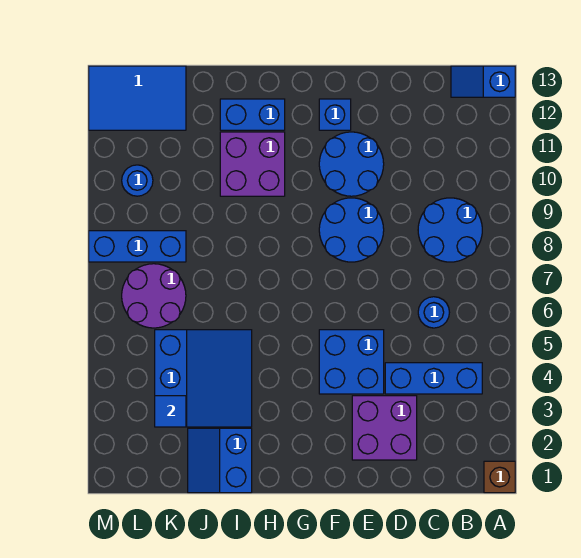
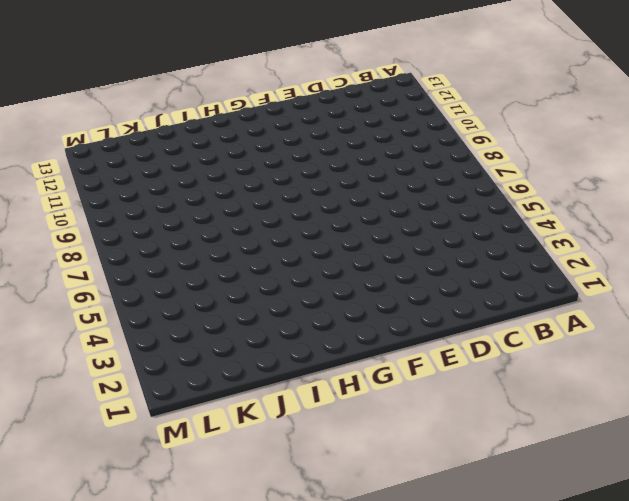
none -> brown 1x1 brick [484,461,515,493]
none -> blue 1x2 slope [451,66,515,97]
none -> blue 1x3 brick [385,363,482,394]

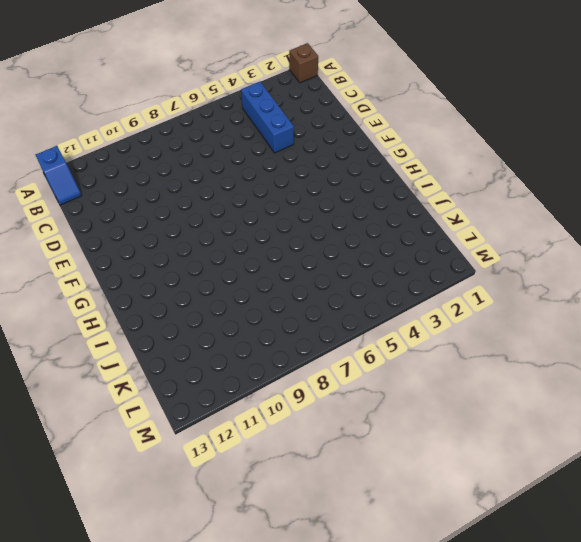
none -> blue 2x2 round brick [418,198,482,262]
none -> blue 1x1 round brick [418,297,449,328]
none -> purple 2x2 brick [352,396,417,460]

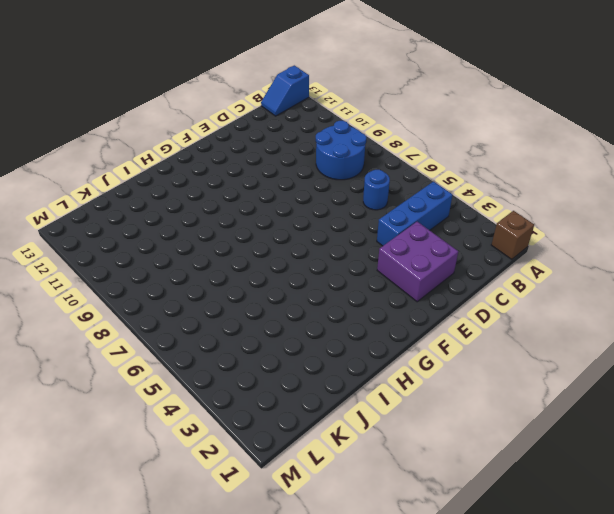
none -> blue 2x2 brick [319,330,384,394]
none -> blue 2x2 round brick [319,198,384,262]
none -> blue 2x2 round brick [319,132,384,196]

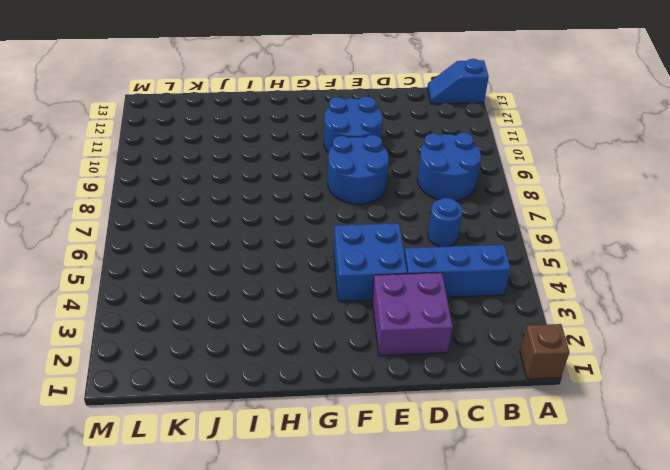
none -> blue 1x1 brick [319,99,351,130]
none -> purple 2x2 brick [220,132,285,196]
none -> blue 1x2 brick [220,99,285,130]

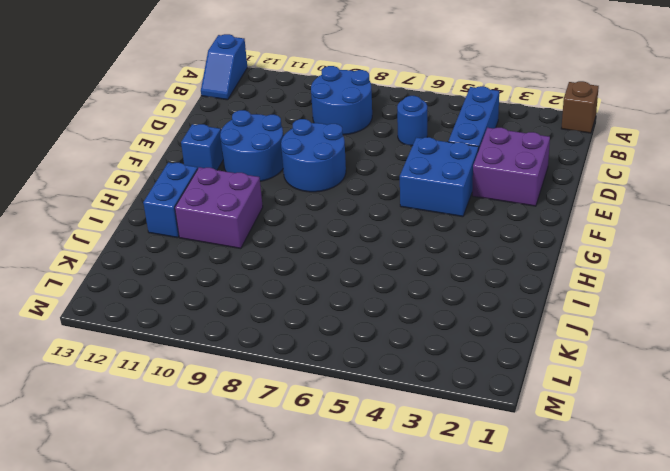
none -> blue 2x2 slope [188,428,252,493]
none -> blue 3x3 slope [155,330,252,427]
none -> purple 2x2 round brick [122,264,186,328]

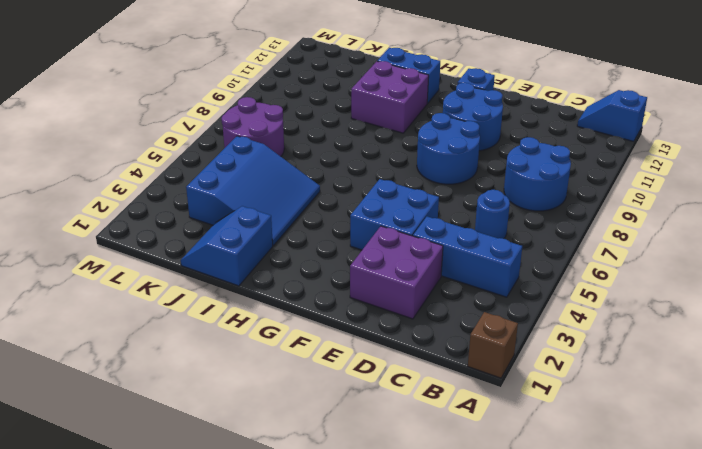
none -> blue 1x3 brick [89,231,186,262]
none -> blue 2x3 tile [89,66,186,130]
none -> blue 1x1 round brick [122,165,153,196]

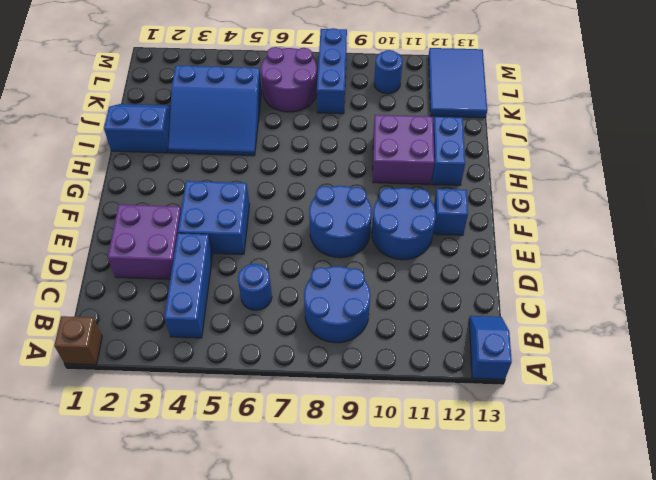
none -> blue 1x1 tile [155,396,186,427]

